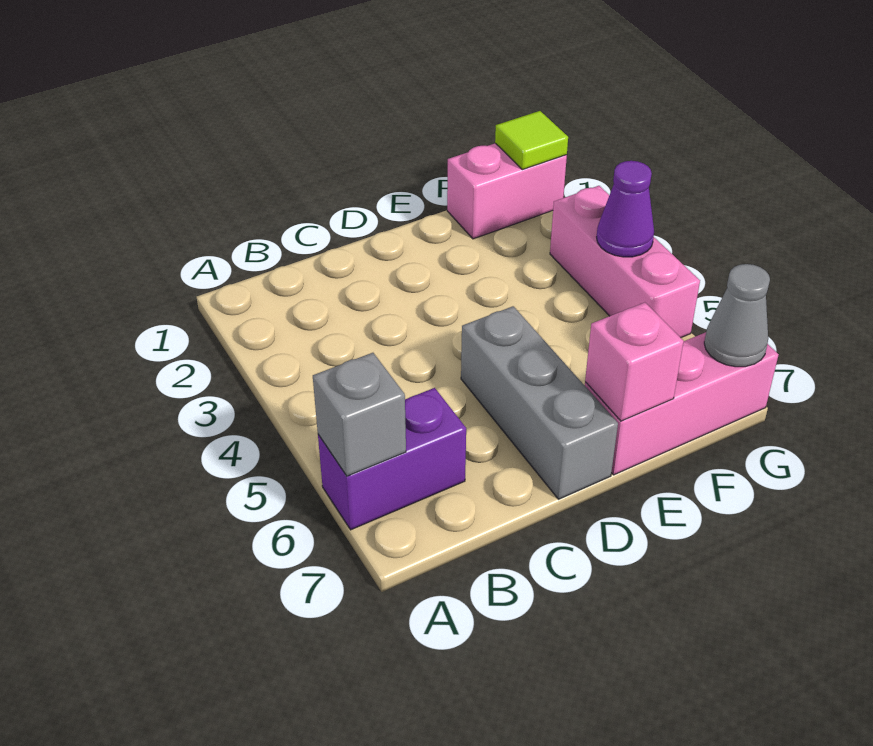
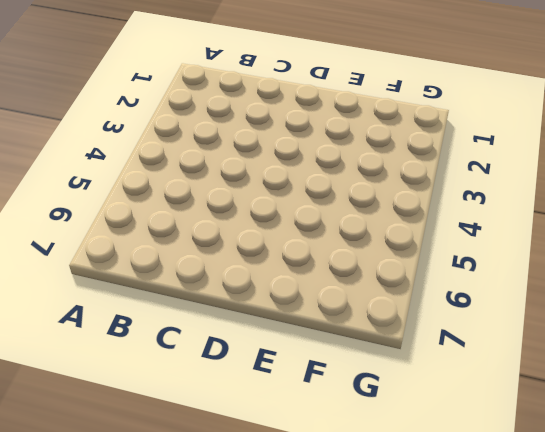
none -> purple 1x2 brick [318,388,466,530]
none -> grey 1x3 brick [461,306,618,499]

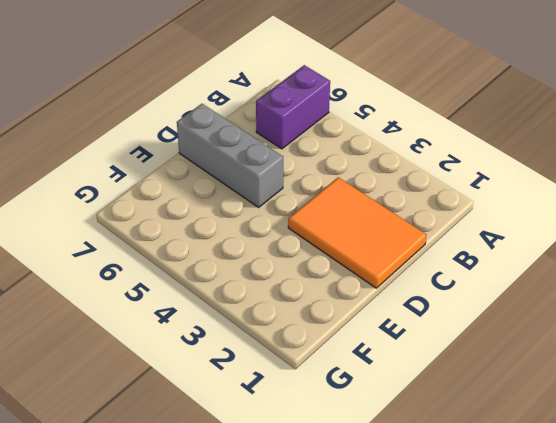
orange 2x3 tile [288,177,426,288] -> none
none -> pink 1x3 brick [585,332,779,475]
none -> pink 1x2 brick [447,143,567,239]

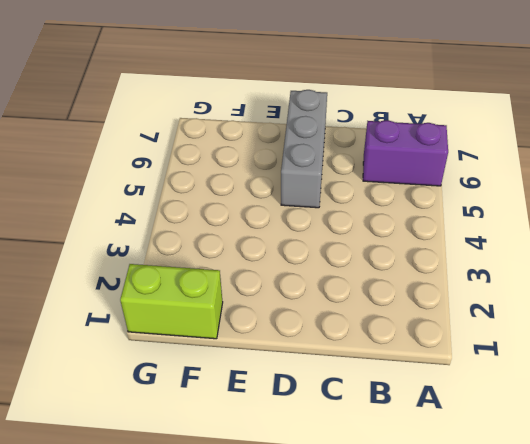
lime 1x2 brick [120,264,223,339] -> pink 1x2 brick [447,143,567,239]
none -> pink 1x3 brick [585,332,779,475]
none -> pink 1x3 brick [550,186,700,338]

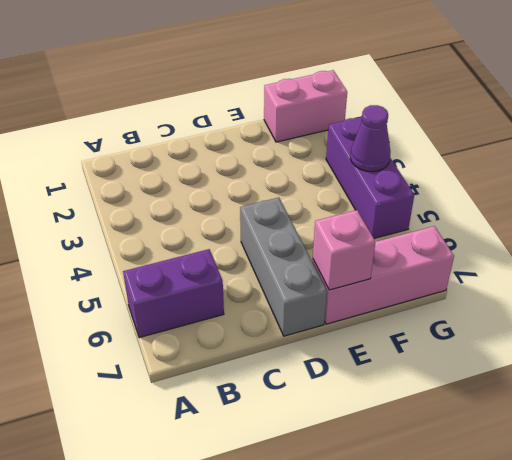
purple 1x3 brick [326,117,414,238] -> pink 1x3 brick [550,186,700,338]
none -> grey 1x1 brick [313,353,406,476]
none -> lime 1x1 tile [495,111,568,170]

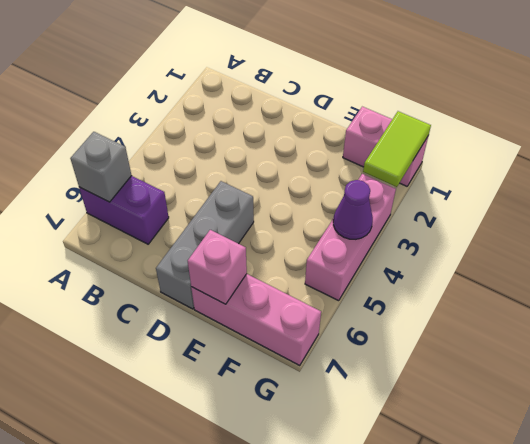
lime 1x2 tile [363,111,431,187] -> lime 1x1 tile [495,111,568,170]
none -> grey 1x1 cone [704,264,770,367]

